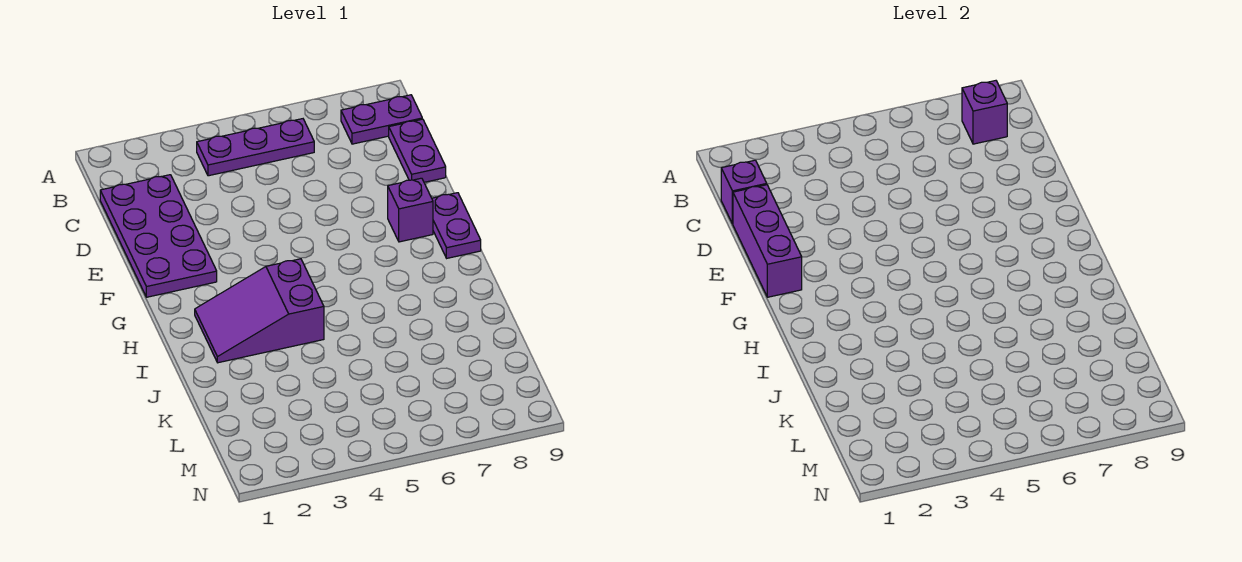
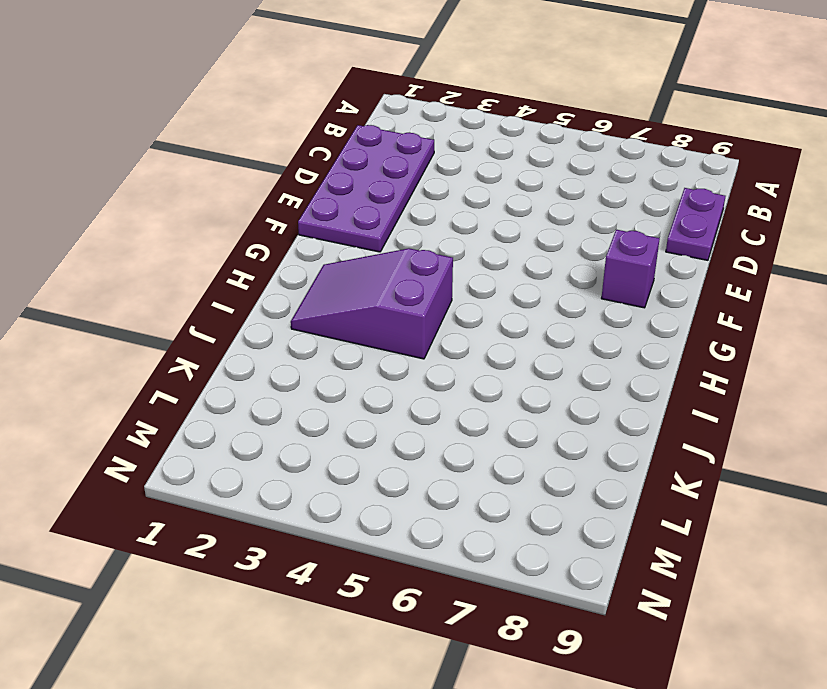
none -> purple 1x3 plate [197,119,314,176]
none -> purple 1x2 plate [341,95,422,144]

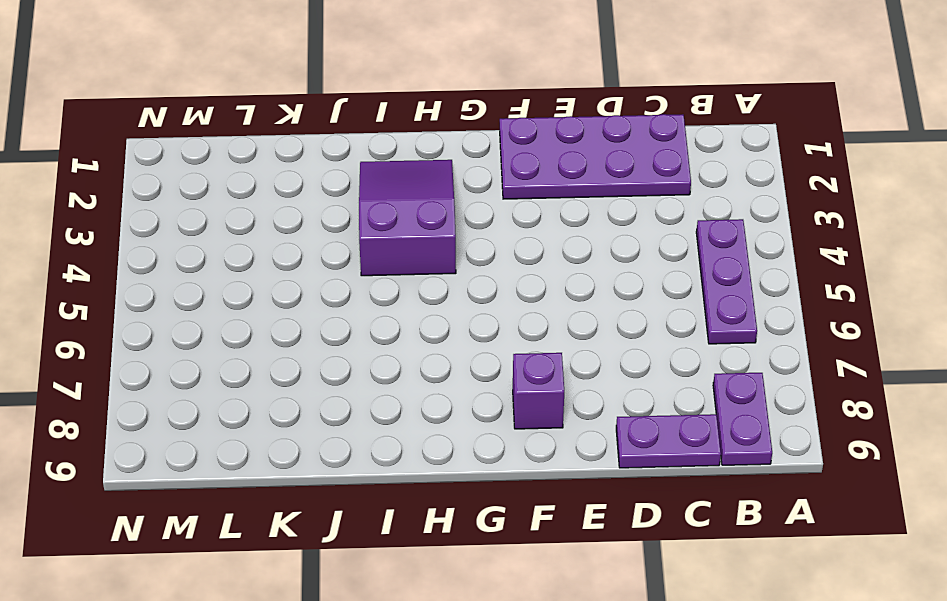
none -> purple 1x2 plate [432,193,481,258]
none -> purple 1x1 brick [962,81,1007,144]

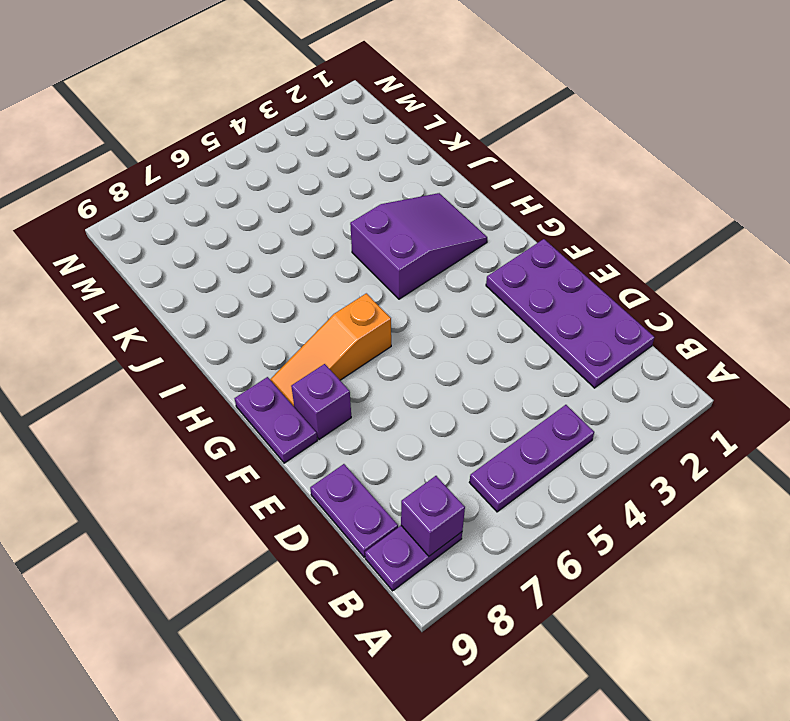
orange 1x3 slope [270,293,391,406] -> none
none -> purple 1x1 brick [721,160,767,224]
none -> purple 1x3 brick [733,185,802,297]

